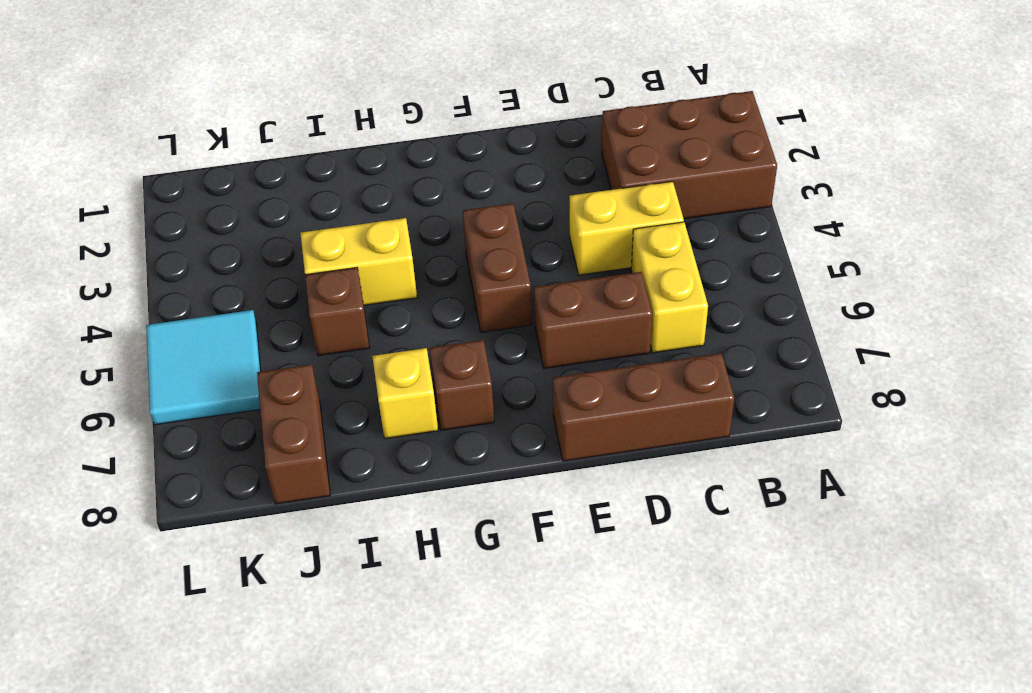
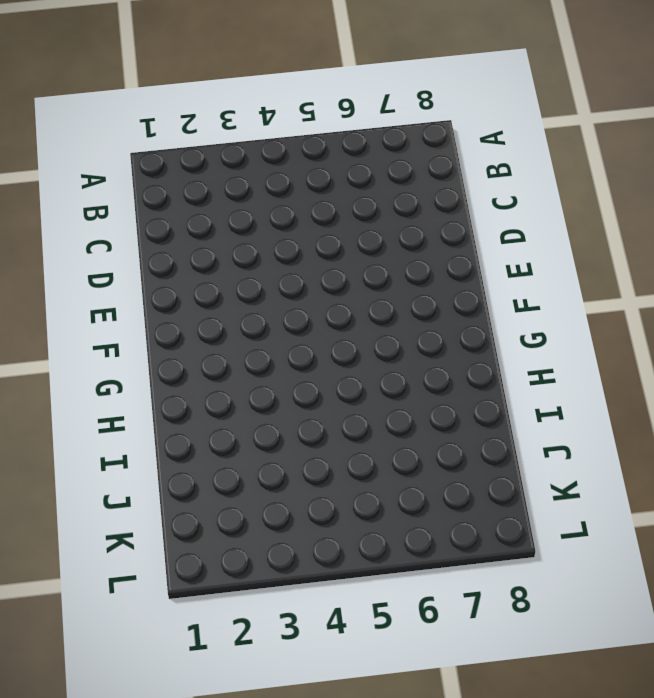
none -> brown 2x3 brick [602,91,777,219]
none -> yellow 1x2 brick [570,181,684,275]
none -> yellow 1x2 brick [631,222,708,353]

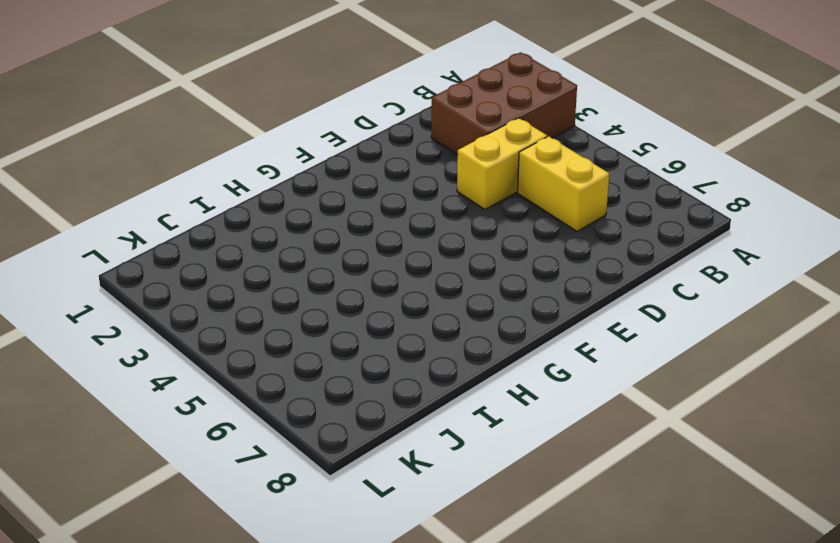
none -> brown 1x3 brick [553,353,734,461]
none -> brown 1x2 brick [534,272,652,368]
none -> brown 1x2 brick [463,203,532,332]

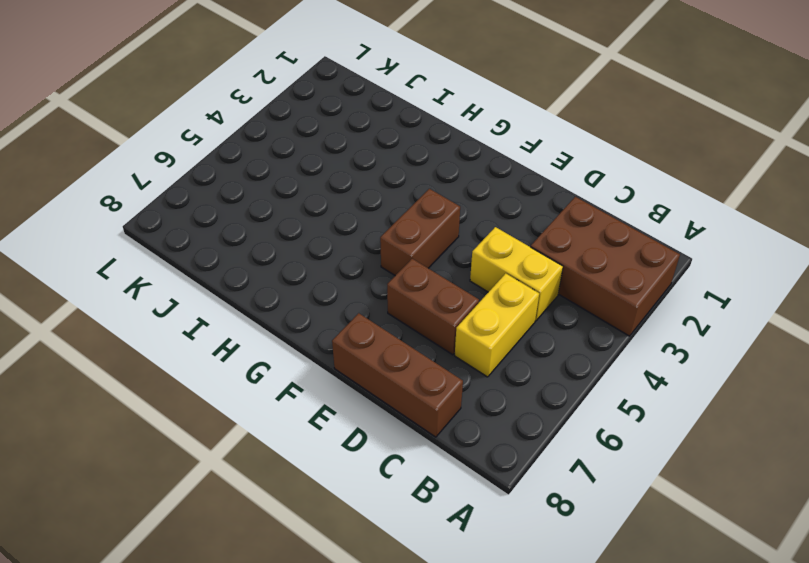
none -> brown 1x1 brick [430,340,494,430]
none -> yellow 1x2 brick [300,218,417,305]
none -> yellow 1x1 brick [372,348,438,439]

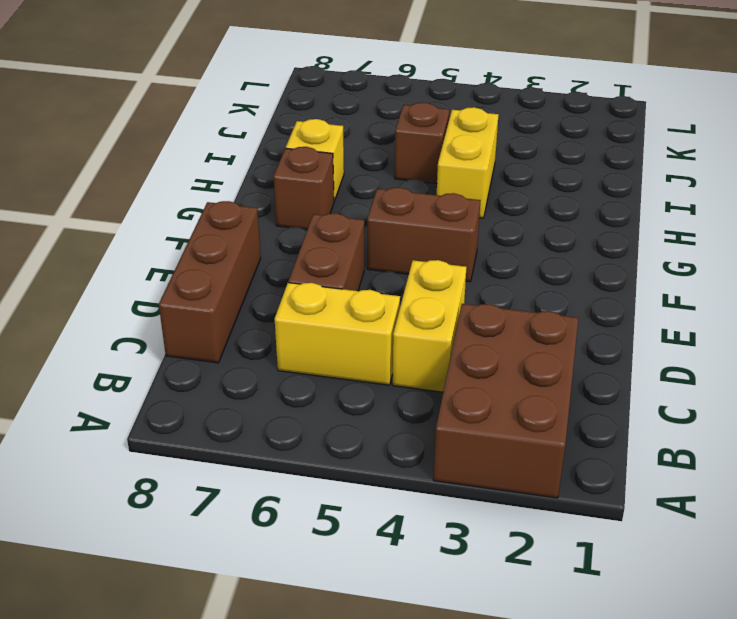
none -> brown 1x2 brick [257,365,330,504]
none -> cyan 2x2 tile [146,310,261,425]

